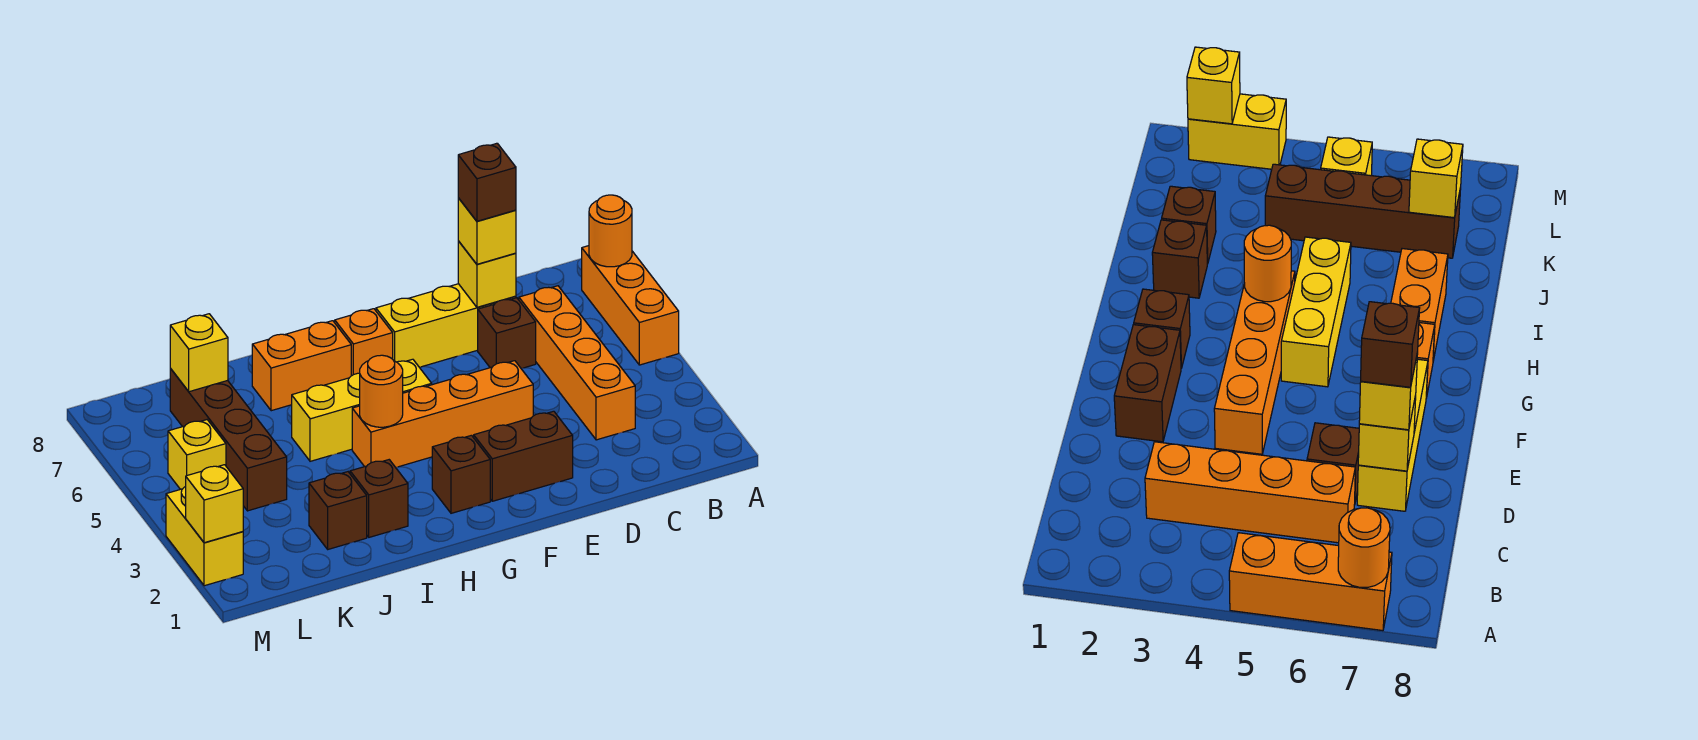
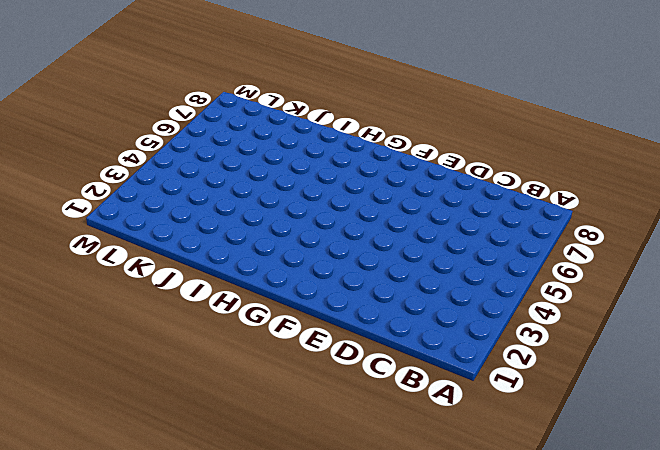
none -> orange 1x3 brick [582,246,679,365]
none -> orange 1x4 brick [519,286,635,440]
none -> brown 1x1 brick [478,298,536,369]

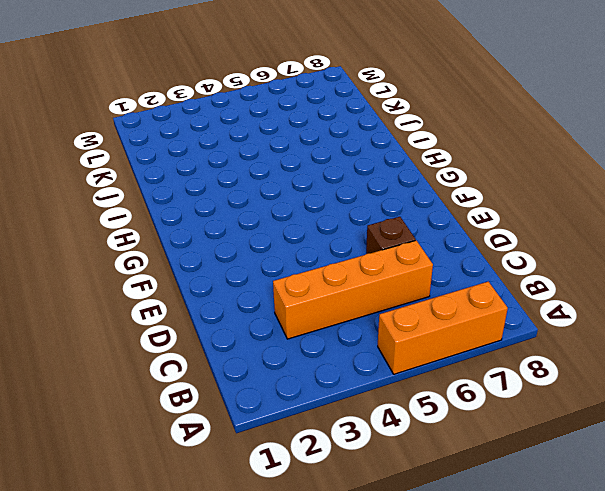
none -> yellow 1x3 brick [376,284,516,367]
none -> brown 1x2 brick [474,411,573,501]
none -> orange 1x4 brick [352,361,533,467]

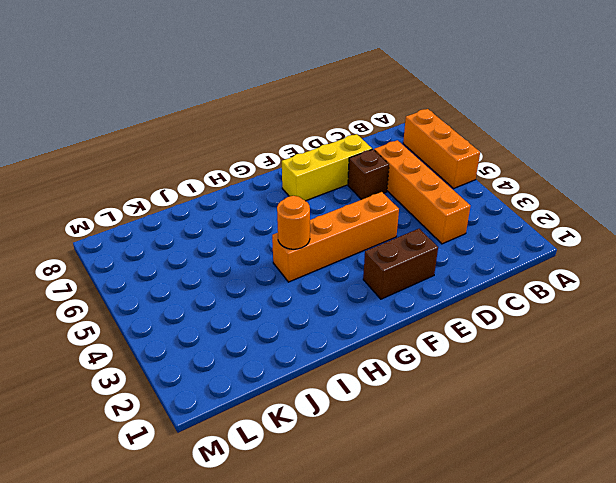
none -> brown 1x1 brick [432,435,490,513]
none -> yellow 1x3 brick [292,359,432,461]
none -> orange 1x1 brick [335,309,393,376]

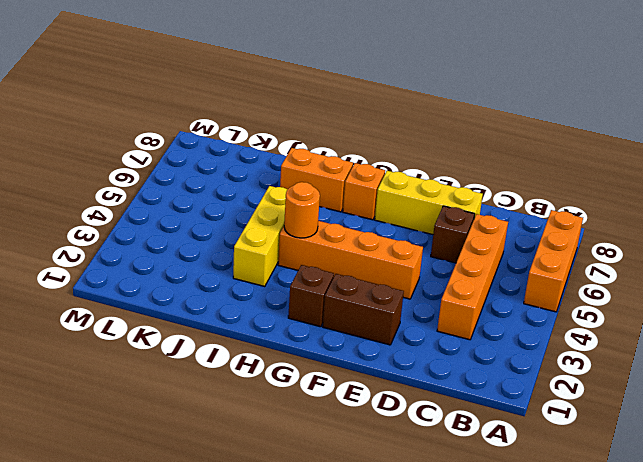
yellow 1x3 brick [233,186,288,286] -> yellow 1x3 brick turned to [292,359,432,461]
none -> brown 1x1 brick [350,460,408,537]
none -> brown 1x1 brick [309,472,367,549]
none -> brown 1x4 brick [170,368,287,511]

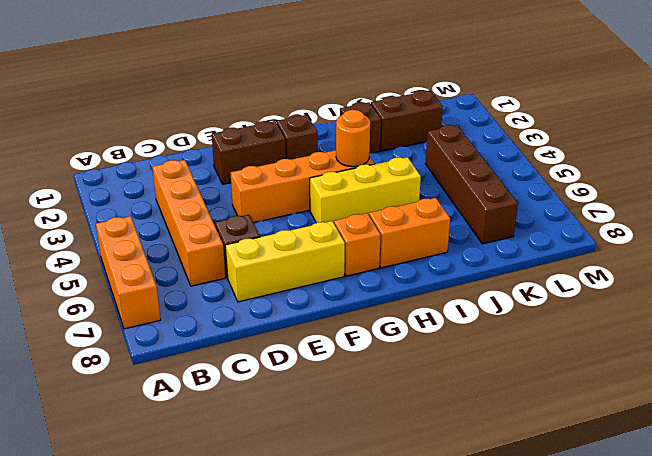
brown 1x2 brick [371,90,443,151] -> brown 1x1 brick [309,472,367,549]
none -> yellow 1x1 brick [168,420,226,489]
none -> yellow 1x2 brick [166,486,243,586]
none -> orange 1x1 round brick [589,195,632,267]

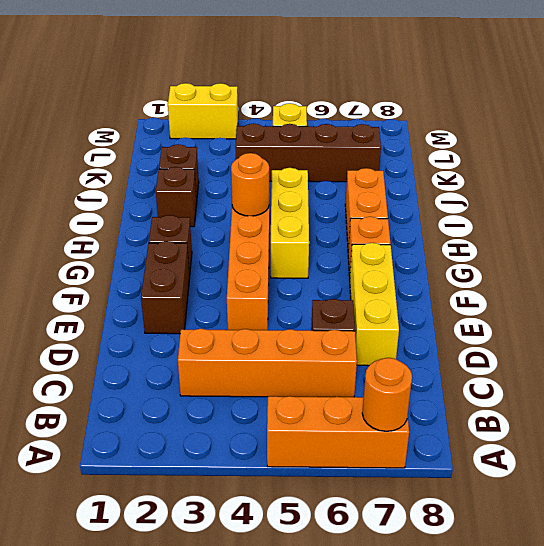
none -> yellow 1x1 brick [458,241,516,307]
none -> yellow 1x1 brick [170,314,228,392]
none -> yellow 1x1 brick [186,465,243,543]

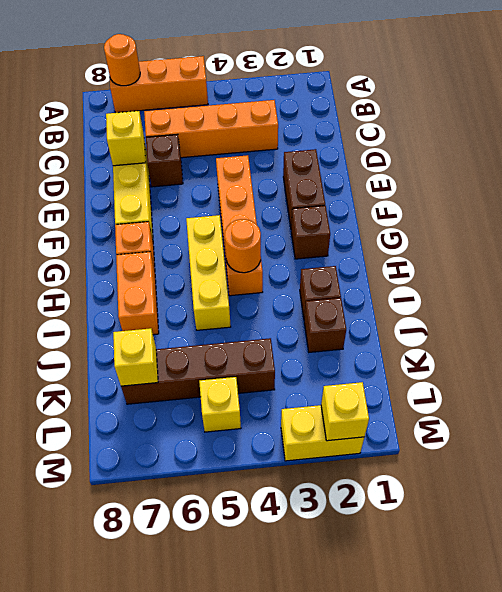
none -> yellow 1x1 brick [458,198,516,264]
none -> brown 1x1 brick [458,143,516,221]

